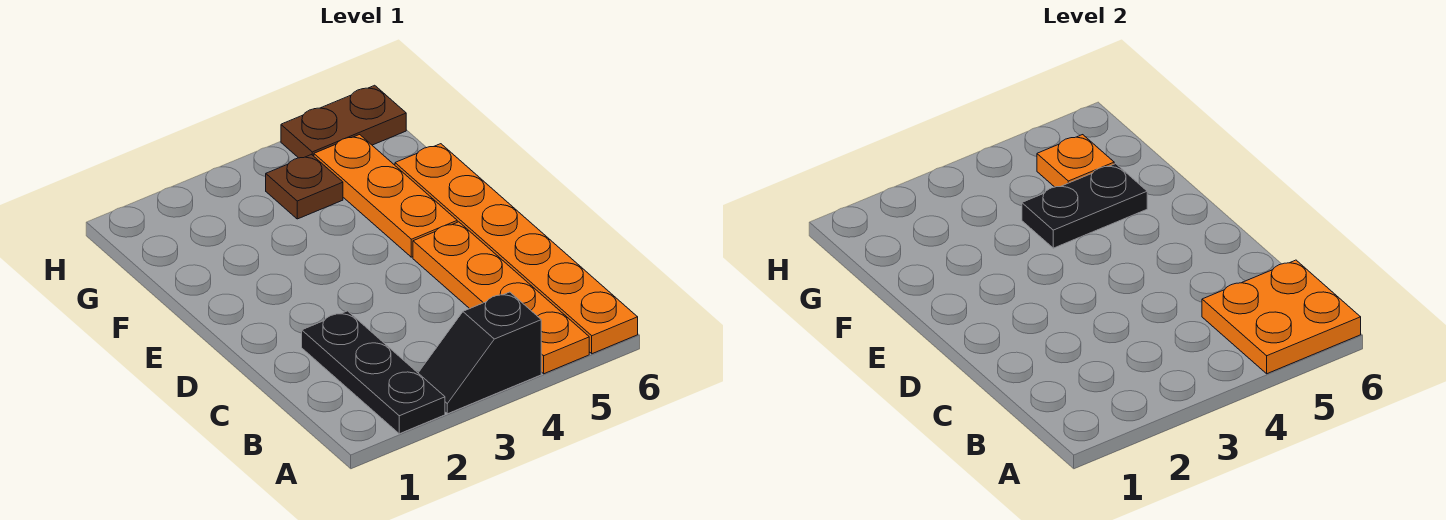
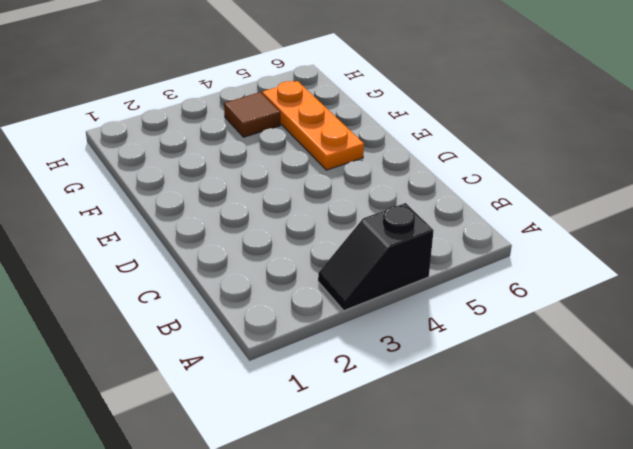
brown 1x1 tile [224,92,280,137] -> brown 1x1 plate [266,155,343,219]
none -> black 1x3 plate [302,311,445,434]
none -> orange 1x4 plate [413,222,589,374]

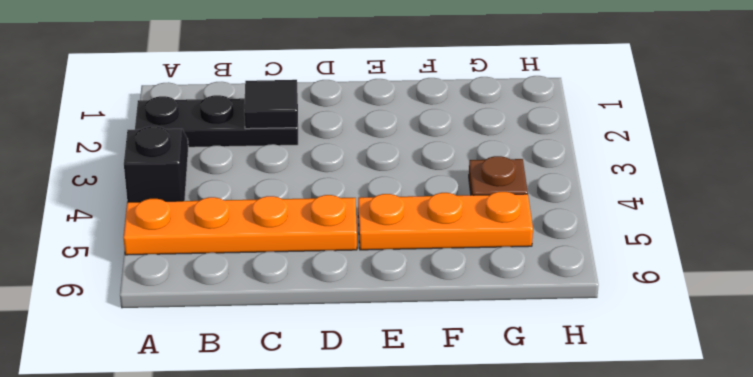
black 1x1 tile [244,80,298,129] -> none
none -> orange 1x6 plate [395,144,638,354]
none -> brown 1x2 plate [281,85,406,158]

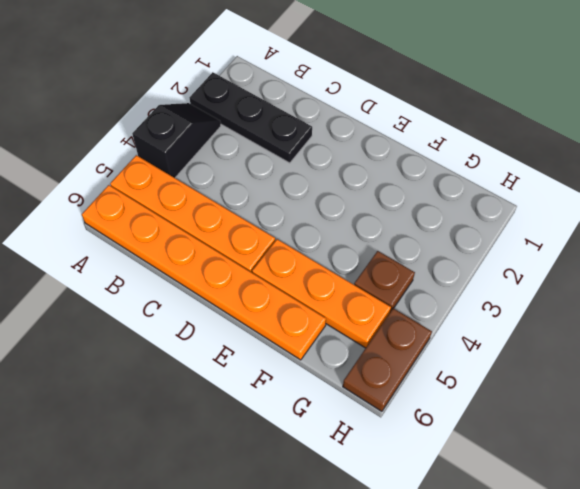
none -> orange 2x2 plate [1202,260,1361,374]
none -> black 1x2 plate [1022,164,1147,248]

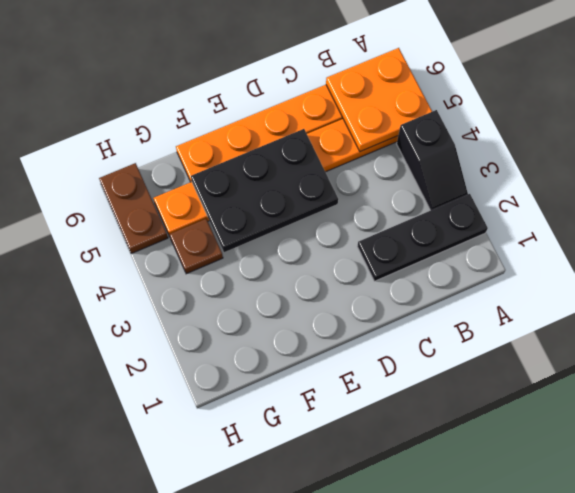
black 2x3 plate [191,129,338,252] -> black 1x2 plate [1022,164,1147,248]
none -> orange 1x1 plate [1037,135,1114,187]

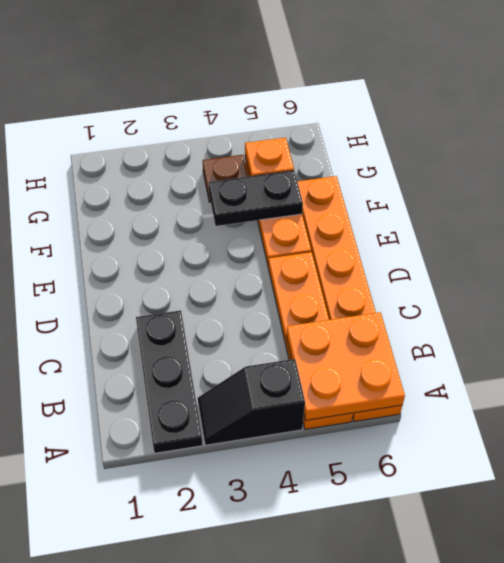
none -> brown 1x2 plate [281,85,406,158]

